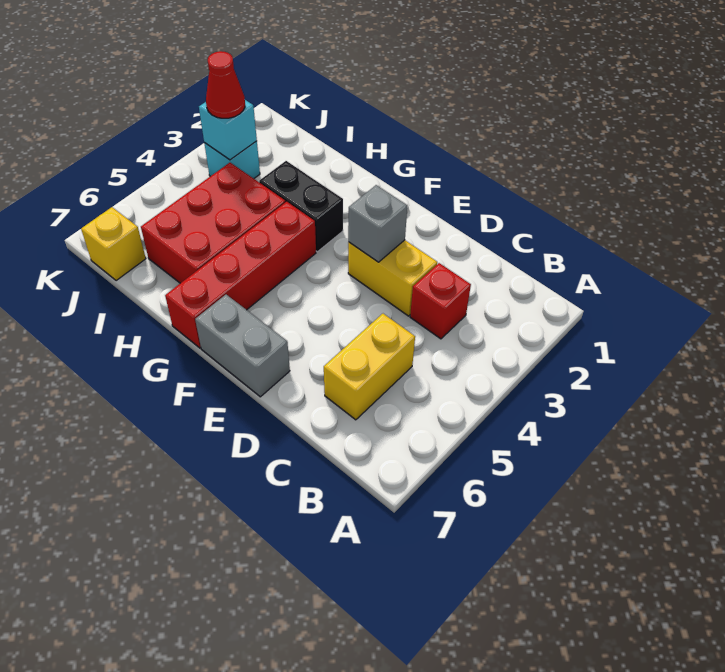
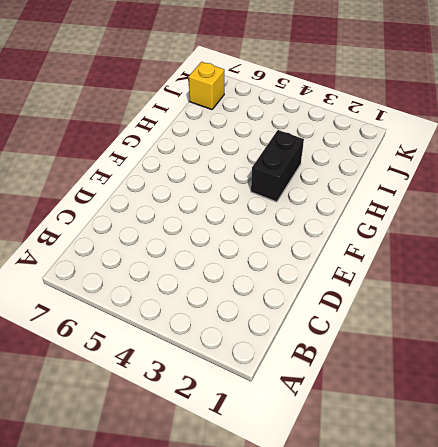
none -> red 1x1 brick [410,263,471,339]
none -> yellow 1x2 brick [324,314,415,420]
none -> yellow 1x2 brick [348,240,437,316]

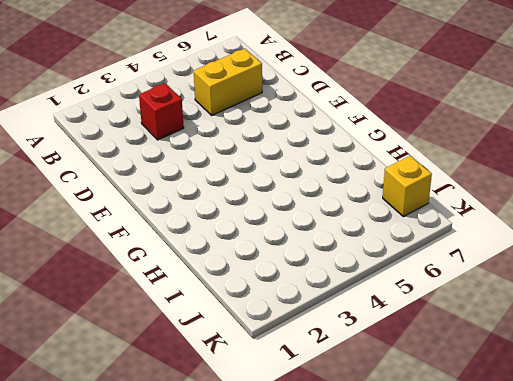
none -> yellow 1x2 brick [348,240,437,316]
none -> grey 1x2 brick [195,295,290,397]
none -> black 1x2 brick [259,161,343,252]

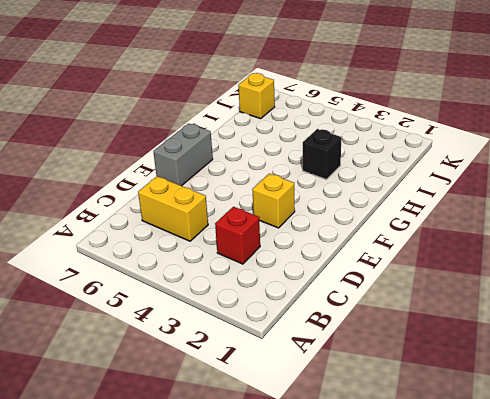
yellow 1x1 brick [252,174,295,228] -> yellow 1x2 brick [348,240,437,316]
black 1x1 brick [303,129,341,179] -> black 1x2 brick [259,161,343,252]
none -> red 1x4 brick [165,202,316,348]
none -> red 2x3 brick [141,163,285,283]
none -> cyan 1x1 brick [204,141,260,179]

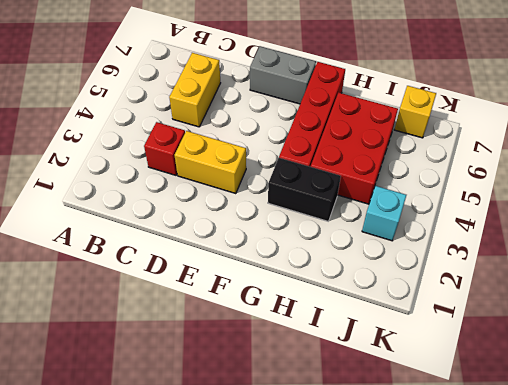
none -> grey 1x1 brick [348,185,407,262]
none -> cyan 1x1 brick [199,100,257,160]
none -> red 1x1 cone [206,51,245,118]

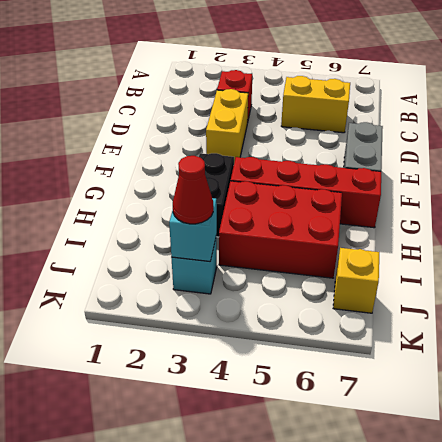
none -> grey 1x1 brick [348,185,407,262]

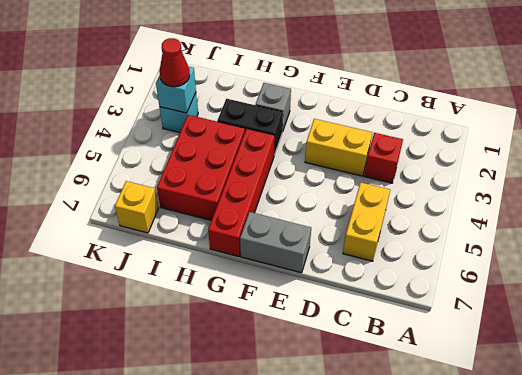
grey 1x1 brick [256,83,291,132] -> grey 1x1 brick moved to [348,185,407,262]

